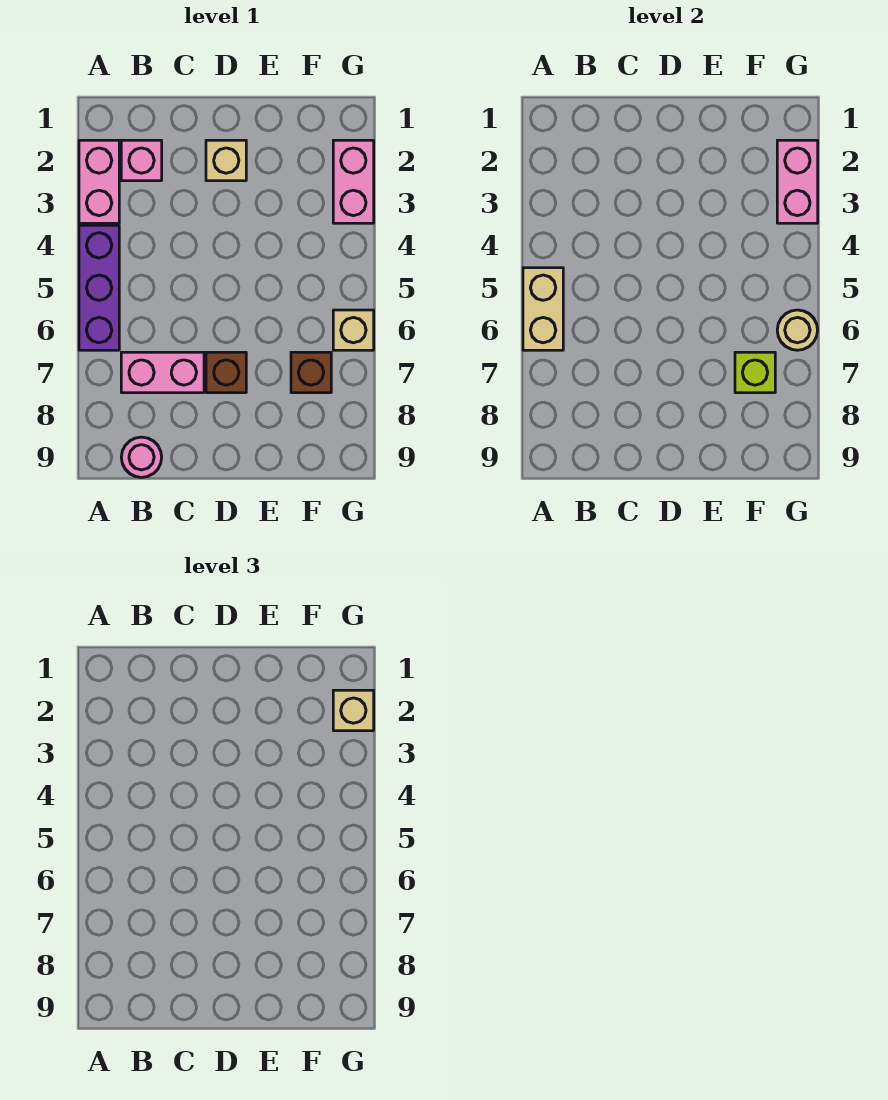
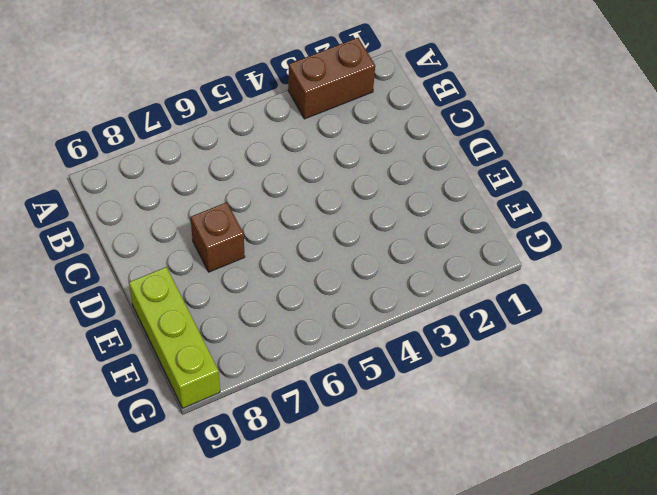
brown 1x2 brick [288,38,375,119] -> pink 1x2 brick [79,140,119,223]
lime 1x3 brick [129,267,220,408] -> none
none -> purple 1x3 brick [79,225,119,350]
none -> pink 1x1 brick [121,140,162,181]
none -> pink 1x2 brick [121,352,204,393]

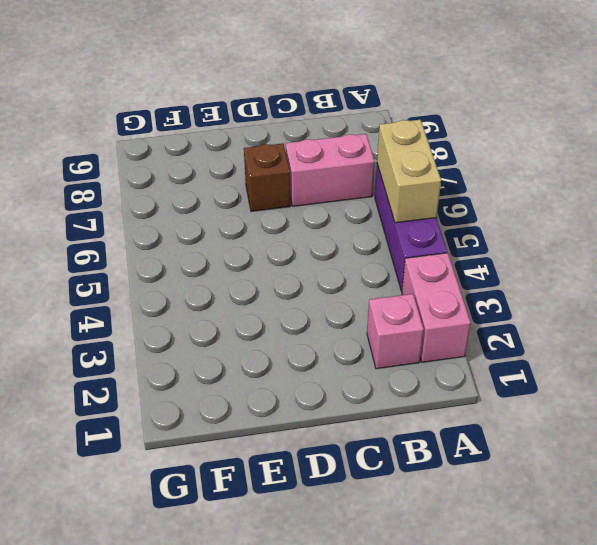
none -> pink 1x1 round brick [121,437,162,477]
none -> tan 1x1 brick [206,140,246,181]
none -> brown 1x1 brick [291,352,331,393]

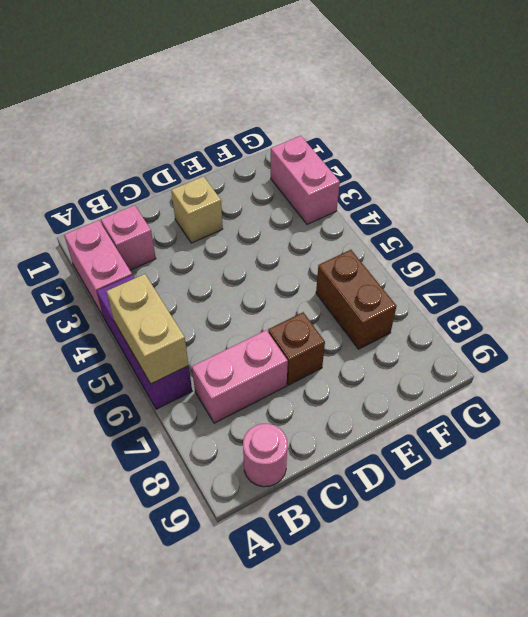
brown 1x2 brick [316,250,396,349] -> brown 1x1 brick [291,352,331,393]
none -> tan 1x1 brick [333,310,374,350]
none -> lime 1x1 brick [735,352,775,393]
none -> pink 1x2 brick [777,140,818,223]

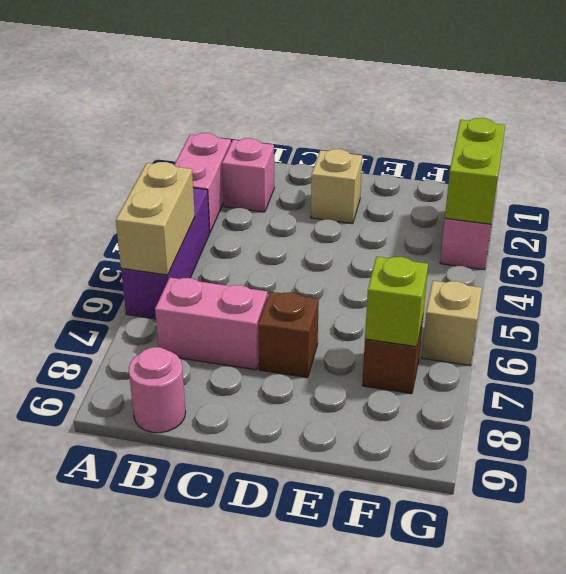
lime 1x2 brick [445,118,505,224] -> pink 1x2 brick [777,140,818,223]
none -> tan 1x1 round brick [777,310,818,350]
none -> tan 1x1 brick [333,690,374,731]

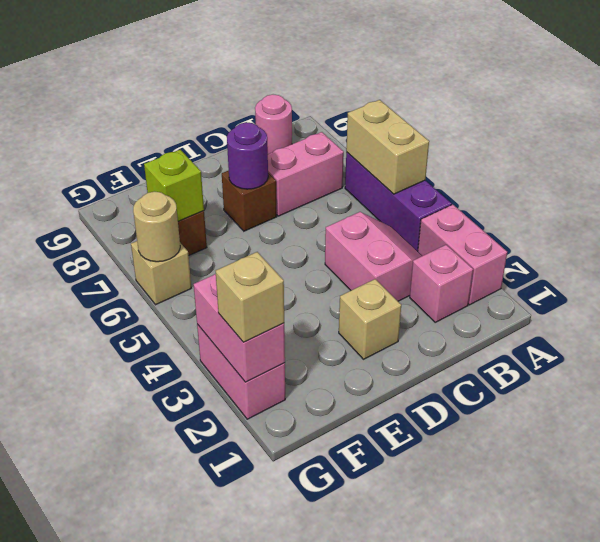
pink 2x2 slope [325,212,422,301] -> none
purple 1x1 round brick [227,122,268,189] -> none

